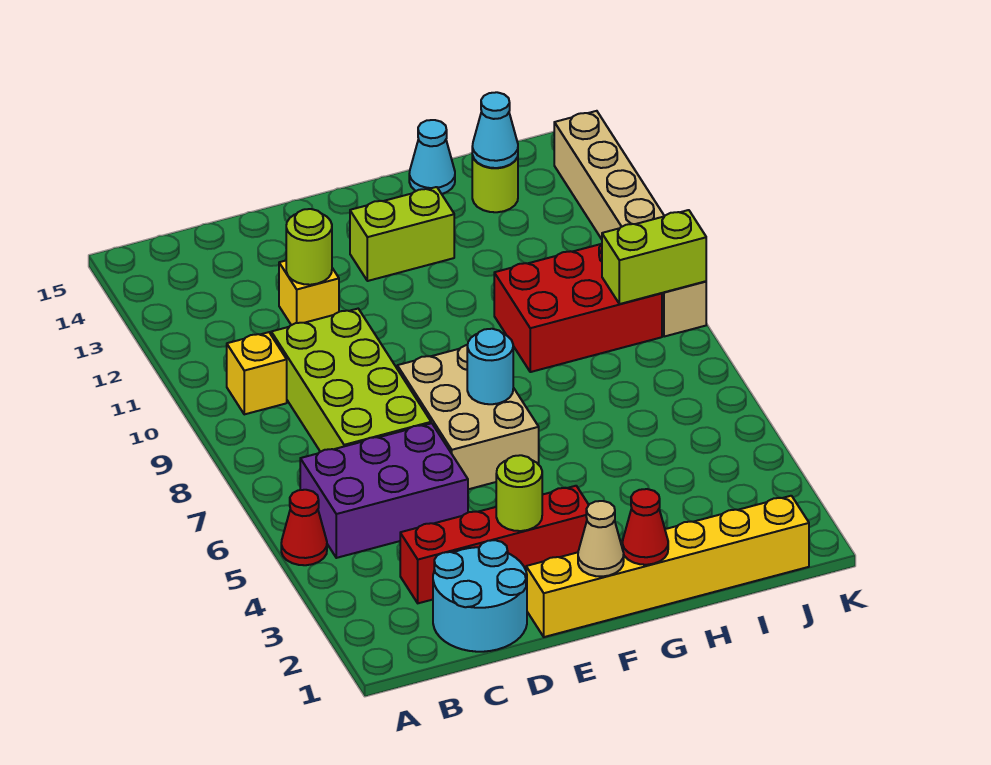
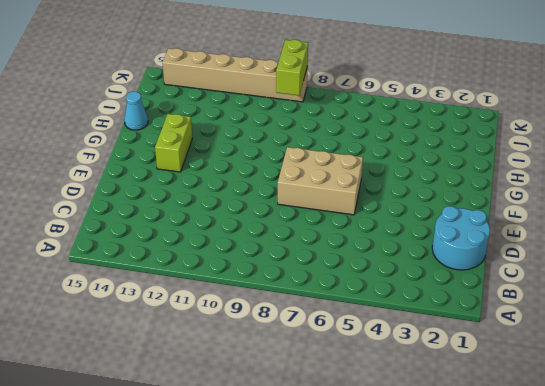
none -> red 1x1 cone [281,490,327,565]
none -> purple 2x3 brick [300,423,468,558]
none -> yellow 1x1 brick [227,332,287,414]

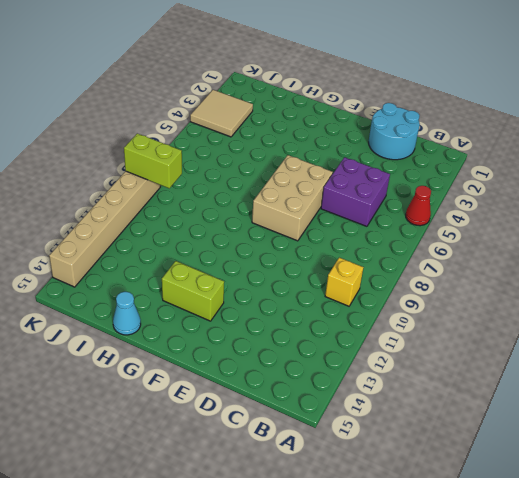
purple 2x2 brick [321,157,390,226] -> purple 2x3 brick [300,423,468,558]
tan 2x2 tile [190,90,253,137] -> none
none -> red 1x4 brick [400,486,589,603]
none -> lime 2x4 brick [271,309,431,452]
none -> yellow 1x1 brick [279,261,339,325]

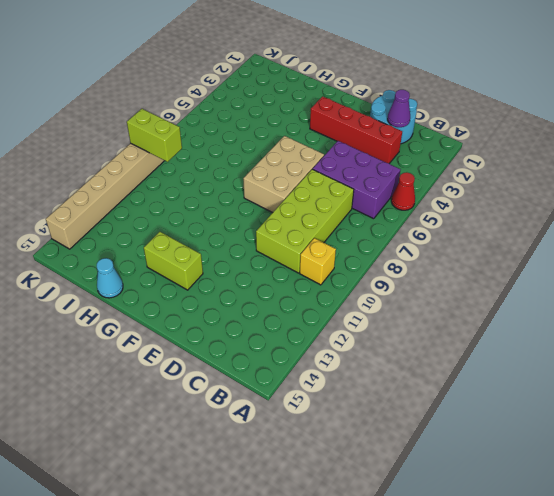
purple 1x1 cone [387,90,410,127] -> none
none -> yellow 1x1 brick [279,261,339,325]
none -> yellow 1x6 brick [526,496,809,637]
none -> red 2x3 brick [494,244,662,372]

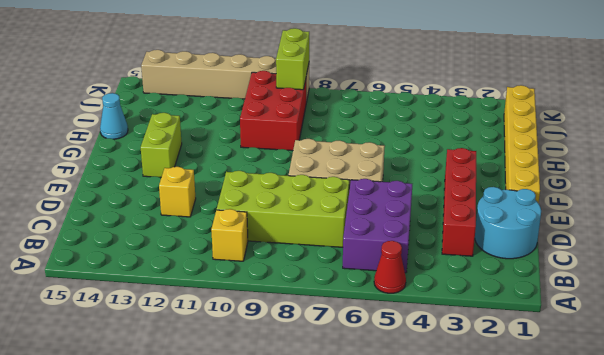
none -> lime 1x1 round brick [472,156,518,212]
none -> lime 1x1 round brick [286,209,332,285]
none -> lime 1x1 round brick [496,455,542,531]

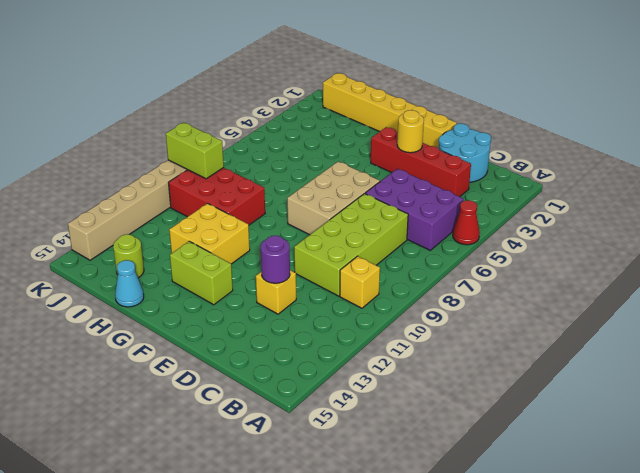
purple 1x1 round brick [261,236,290,283] -> lime 1x1 round brick [286,209,332,285]
yellow 1x1 round brick [397,110,424,153] -> lime 1x1 round brick [496,455,542,531]
yellow 2x2 brick [169,203,250,264] -> none
none -> tan 1x1 cone [578,501,624,577]
none -> cyan 1x1 round brick [467,329,513,404]
none -> red 1x1 cone [622,489,668,565]

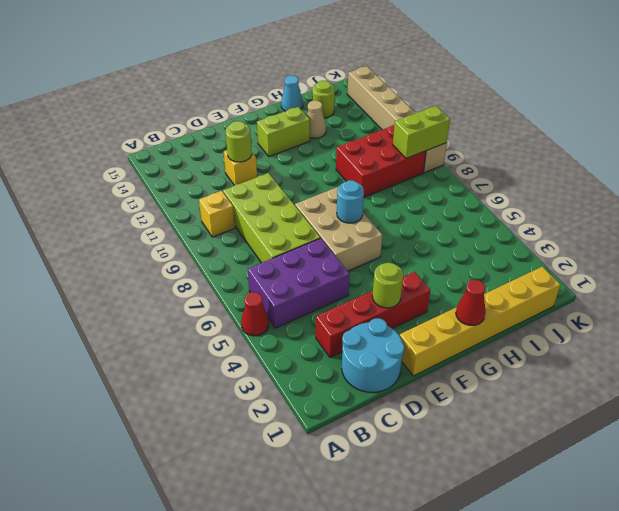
tan 1x1 cone [307,100,326,138] -> tan 1x1 cone moved to [578,501,624,577]
none -> cyan 1x1 cone [472,92,518,168]

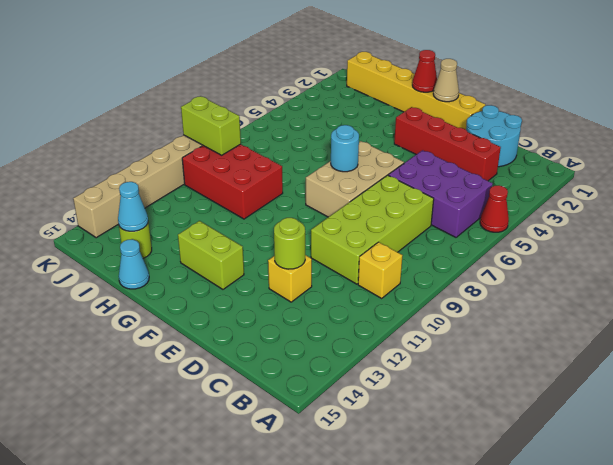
none -> lime 1x1 round brick [496,455,542,531]

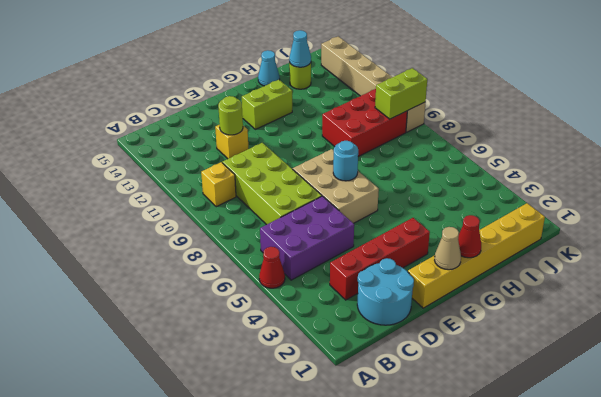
none -> lime 1x1 round brick [496,455,542,531]

